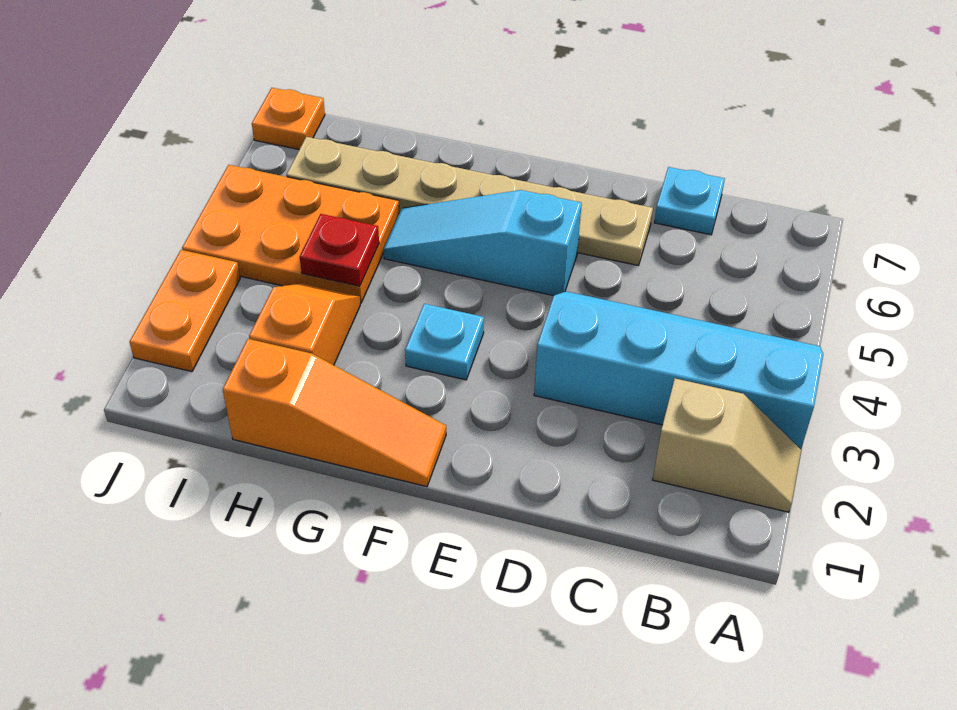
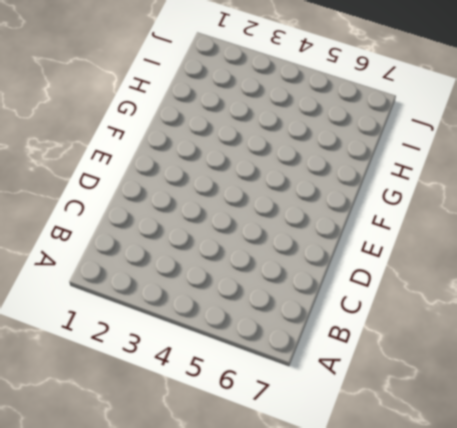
none -> tan 1x2 slope [653,378,801,512]
none -> cyan 2x4 slope [534,291,823,449]
none -> cyan 1x1 plate [654,167,725,235]

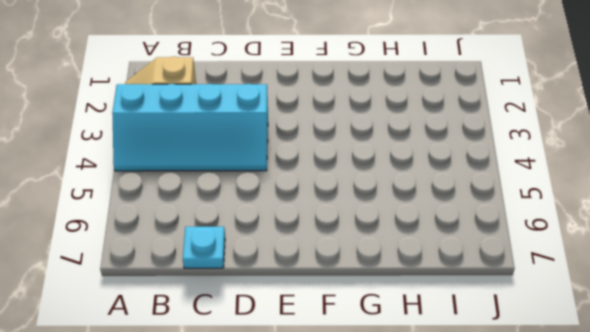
none -> tan 1x6 plate [286,137,653,266]
none -> cyan 1x3 slope [384,190,582,296]
none -> orange 1x3 slope [223,339,446,487]

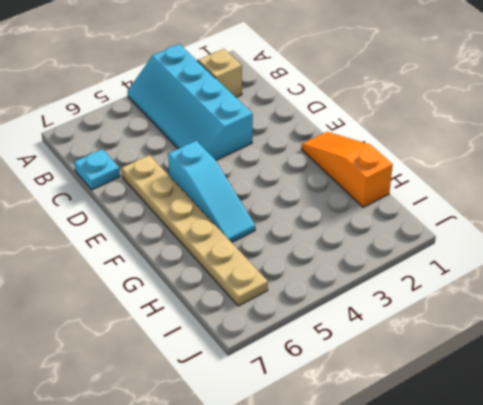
none -> cyan 1x1 plate [405,304,484,380]
none -> orange 1x2 slope [249,284,360,365]
none -> orange 2x3 plate [182,165,399,303]

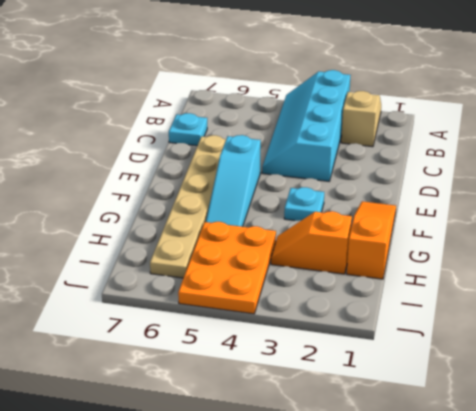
none -> orange 1x2 plate [130,250,240,372]
none -> orange 1x1 plate [252,88,325,149]
none -> red 1x1 plate [300,214,379,286]

